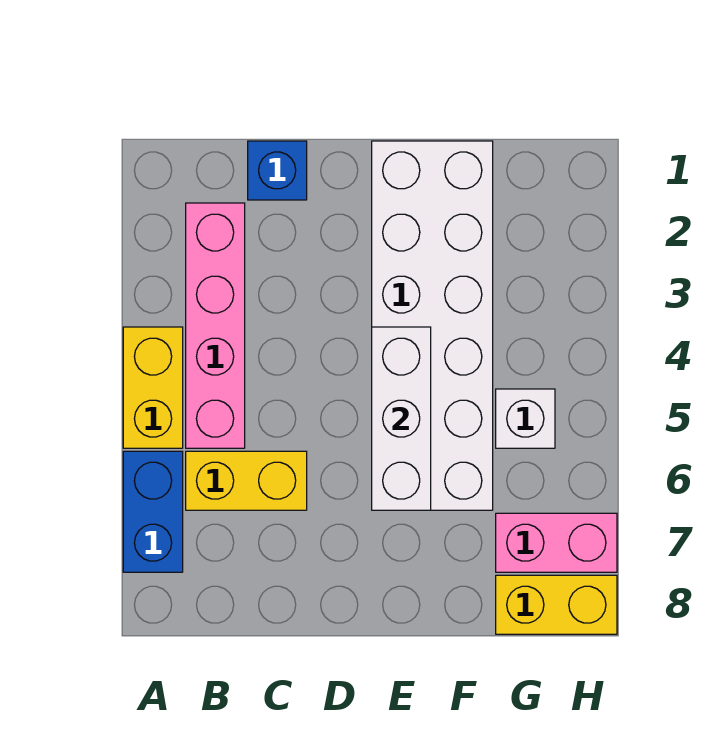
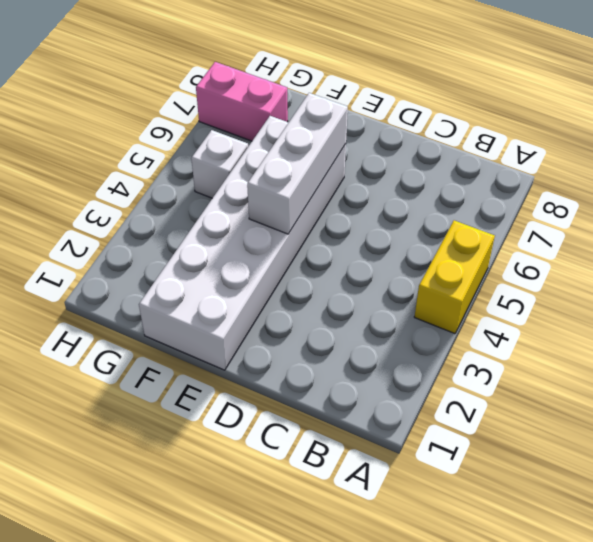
none -> blue 1x2 brick [123,451,183,572]
none -> pink 1x4 brick [186,203,245,448]

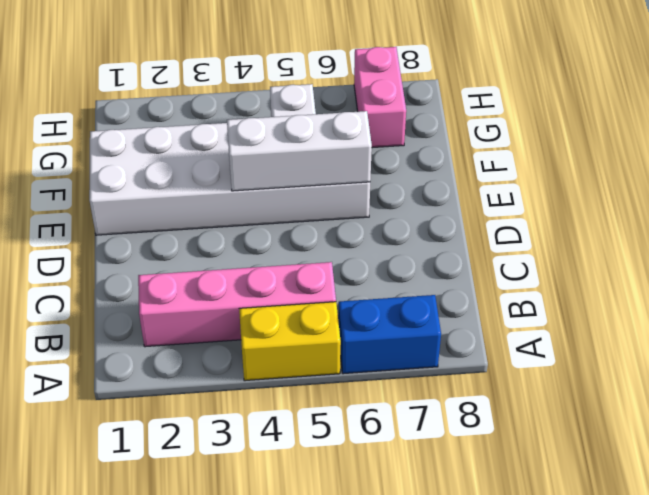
none -> yellow 1x2 brick [186,451,307,510]
none -> blue 1x1 brick [248,141,307,200]

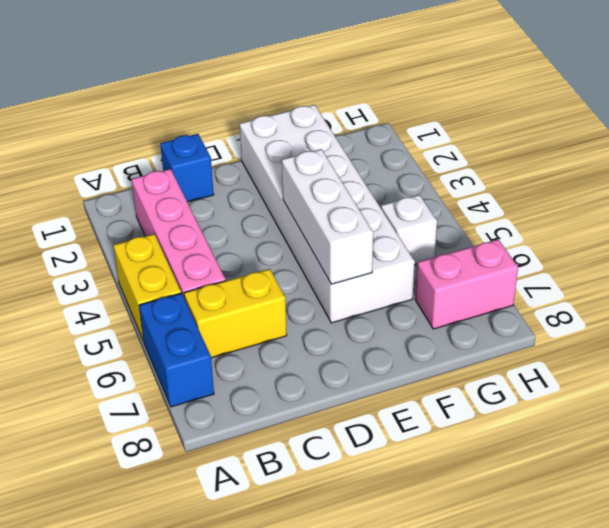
none -> yellow 1x2 brick [496,575,617,634]

